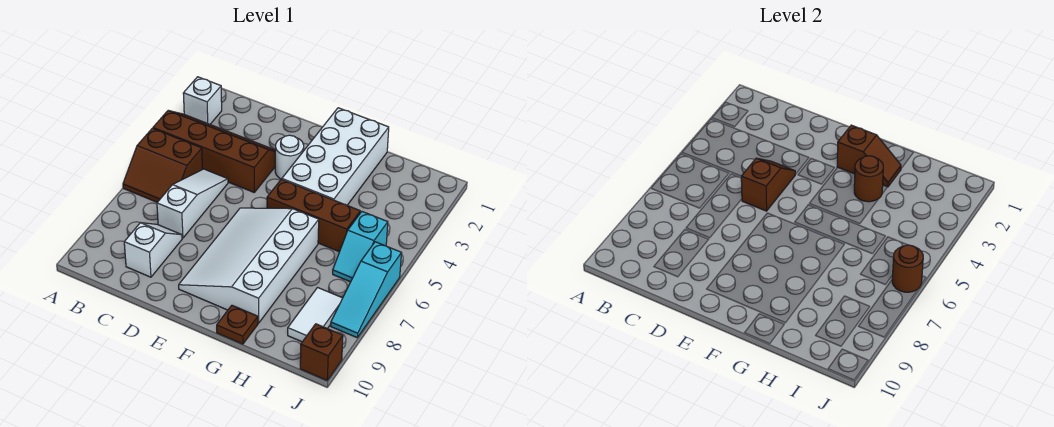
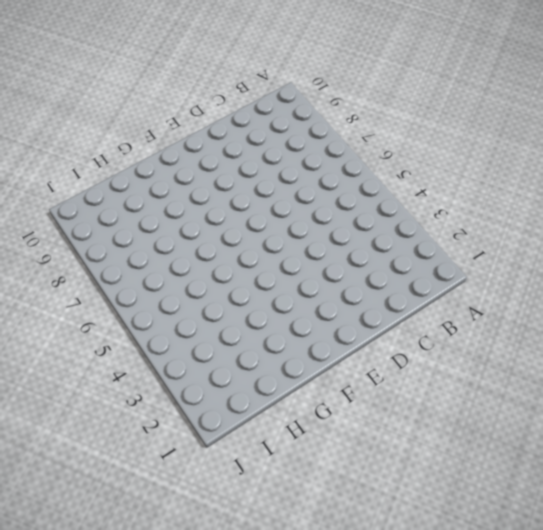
none -> white 1x1 brick [183,77,222,124]
none -> brown 2x4 slope [153,111,276,192]
none -> brown 2x2 slope [123,128,202,202]

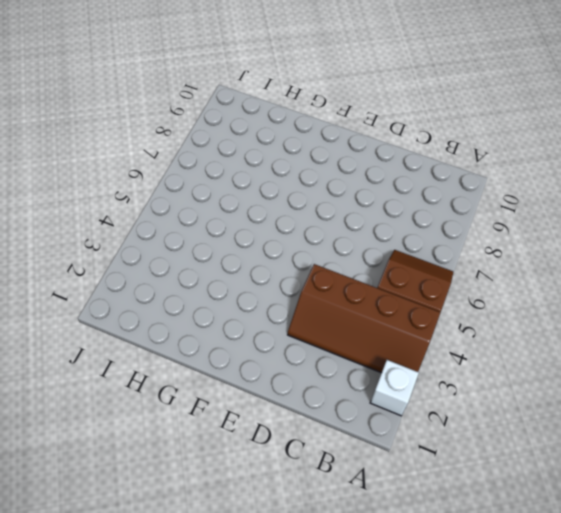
none -> white 1x3 slope [157,169,228,238]
none -> white 1x2 slope [124,223,182,277]
none -> white 1x1 round brick [275,135,304,179]

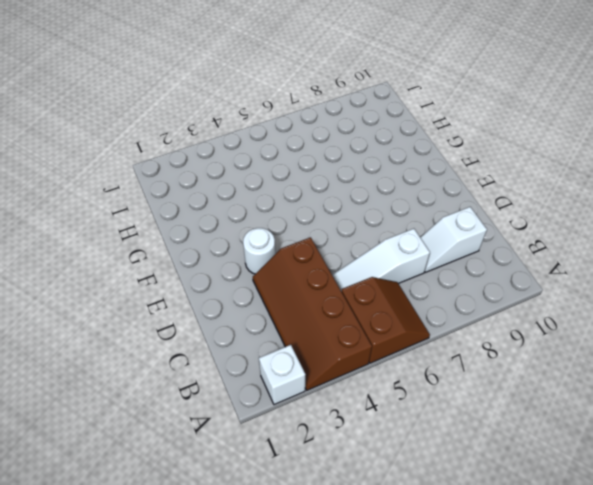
none -> white 3x4 slope [179,208,319,323]
none -> white 2x4 brick [282,108,389,205]
none -> brown 1x3 brick [267,179,360,252]

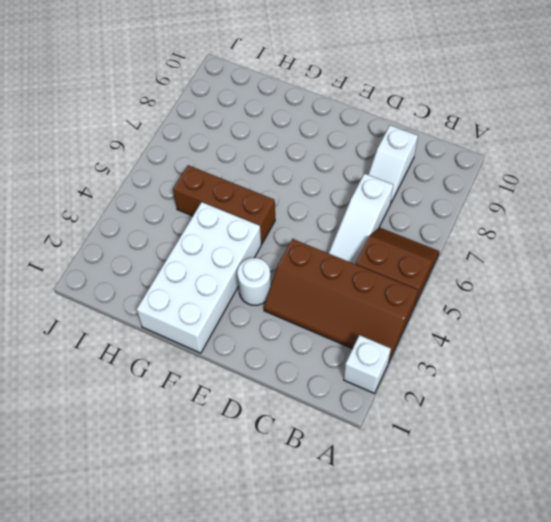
none -> white 3x4 slope [179,208,319,323]
none -> brown 1x1 plate [217,305,258,344]
none -> cyan 1x2 slope [333,212,388,282]

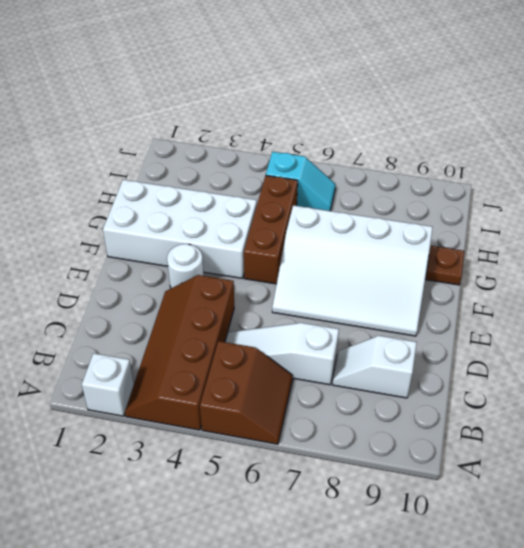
none -> white 1x2 tile [288,288,342,342]
none -> cyan 1x3 slope [331,242,401,337]
none -> brown 1x1 brick [300,324,343,380]

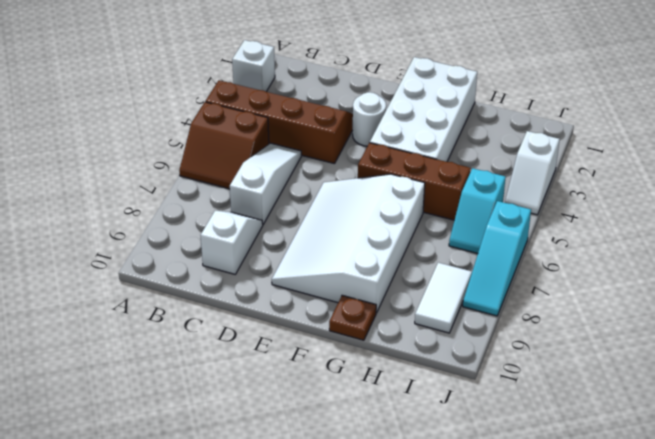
white 1x2 slope [505,131,560,215] -> none
none -> brown 1x1 brick [300,324,343,380]
none -> brown 1x2 slope [741,158,795,211]
none -> brown 1x2 slope [837,125,901,187]

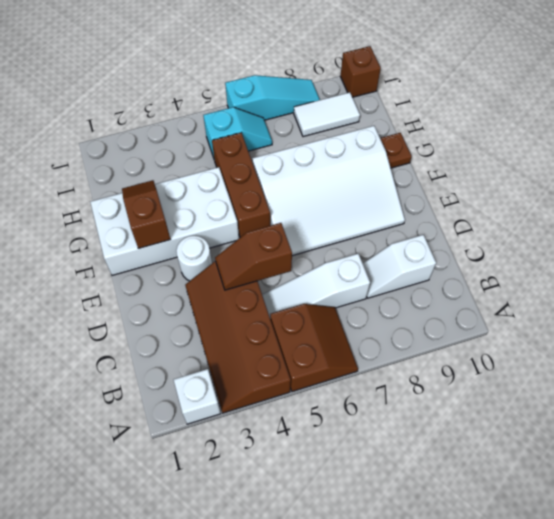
none -> brown 1x1 round brick [854,156,883,202]
none -> brown 1x1 round brick [892,245,923,292]

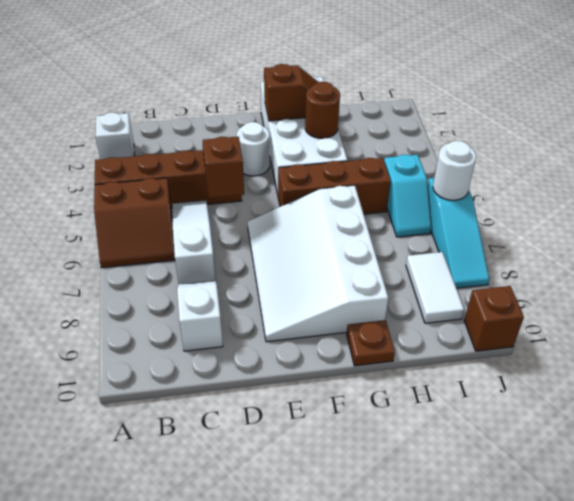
white 1x1 round brick [433,141,476,200] -> brown 1x1 round brick [892,245,923,292]

